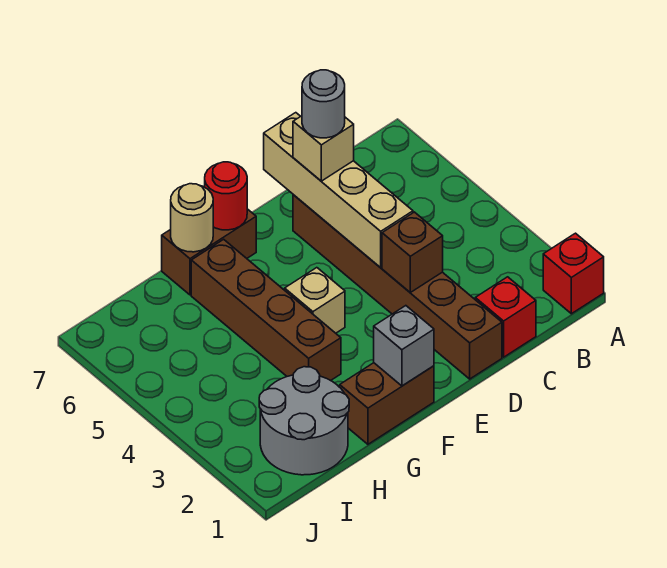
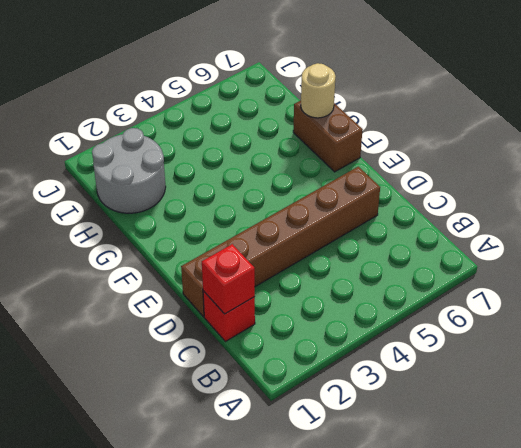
red 1x1 brick [202,244,255,314] -> red 1x1 brick moved to [543,233,604,314]
none -> brown 1x2 brick [340,363,434,444]
none -> tan 1x1 brick [285,268,345,333]
none -> brown 1x4 brick [191,239,341,381]

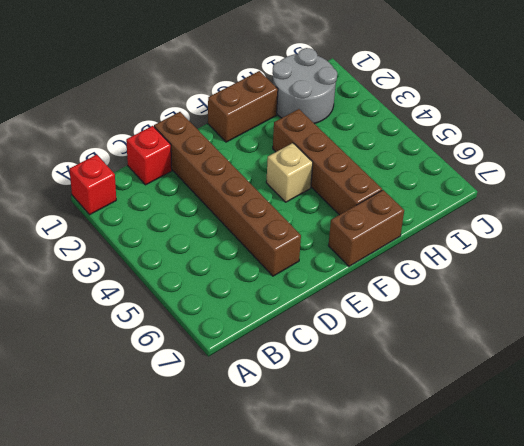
none -> brown 1x1 brick [382,212,443,292]
none -> tan 1x4 brick [264,113,413,268]
none -> grey 1x1 brick [374,306,434,386]

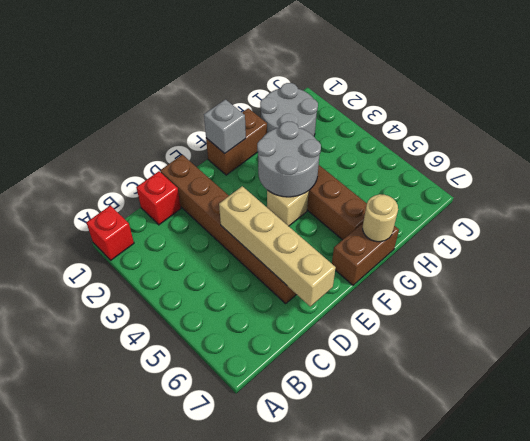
grey 2x2 round brick [257,121,321,197] -> none
none -> brown 1x1 brick [382,212,443,292]
none -> red 1x1 round brick [205,162,247,230]
none -> tan 1x1 brick [293,116,354,181]

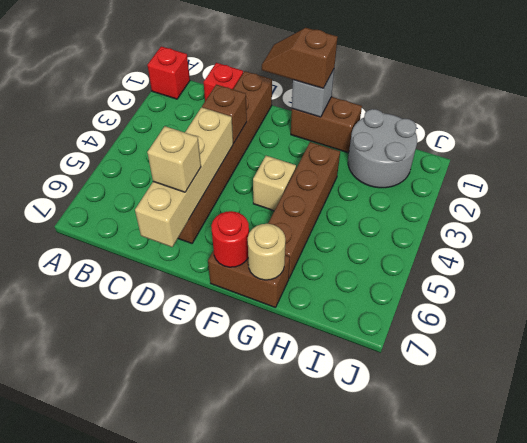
brown 1x2 slope [262,28,338,88] -> none
none -> grey 1x1 round brick [302,70,345,138]

